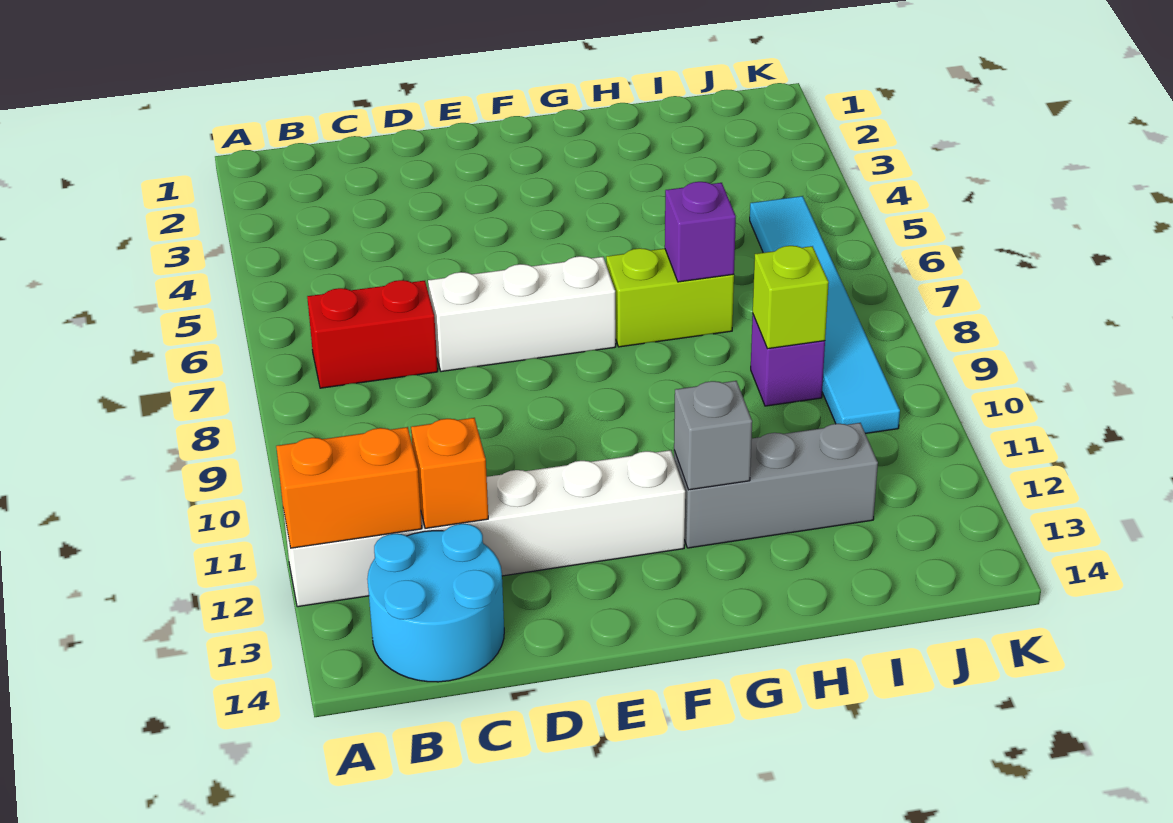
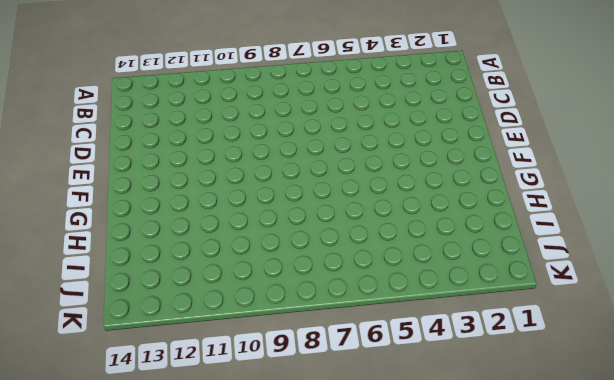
none -> white 1x6 brick [283,450,685,607]
none -> red 1x2 brick [307,280,438,388]
none -> cyan 2x2 round brick [367,524,504,682]

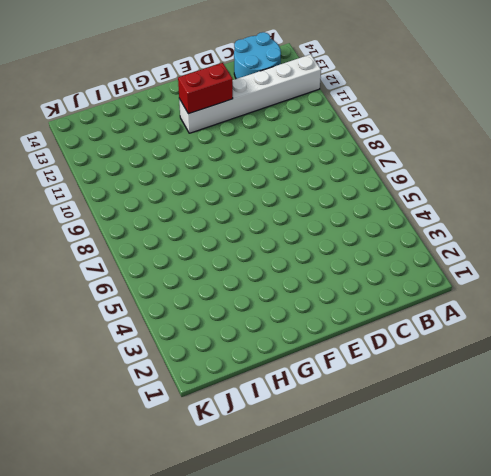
red 1x2 brick [178,63,233,114] -> red 1x2 brick moved to [307,280,438,388]
none -> white 1x3 brick [428,256,616,372]
none -> lime 1x2 brick [606,248,734,347]
none -> grey 1x3 brick [674,423,878,548]

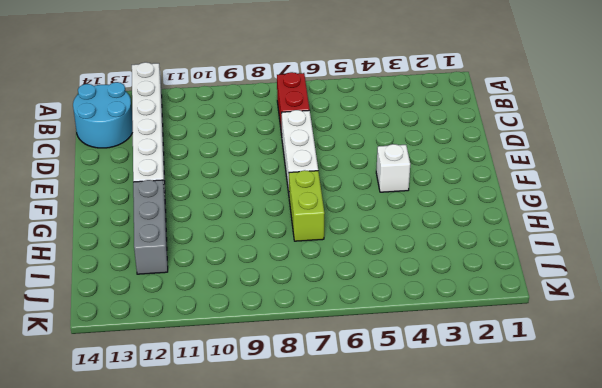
white 1x1 brick [376,144,410,192] -> none
none -> purple 1x1 brick [751,315,825,406]
none -> cyan 1x6 tile [750,196,900,434]
none -> orange 1x2 brick [276,427,422,548]

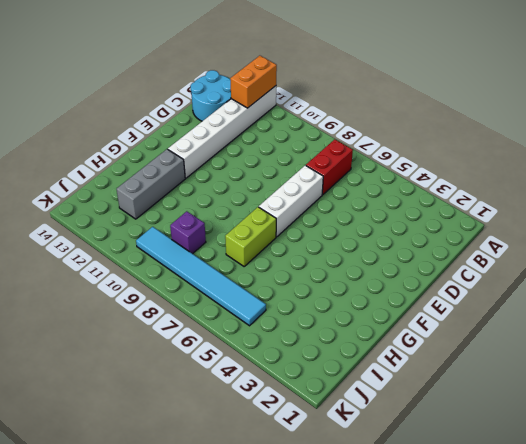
none -> orange 1x1 brick [411,418,488,528]
none -> grey 1x1 brick [674,381,752,490]
none -> purple 1x1 brick [665,182,736,282]

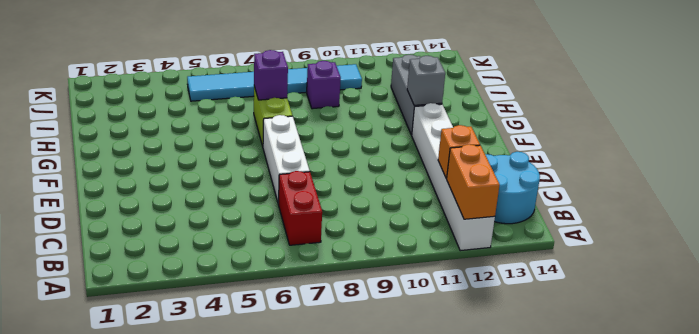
none -> lime 1x1 brick [753,246,829,349]

